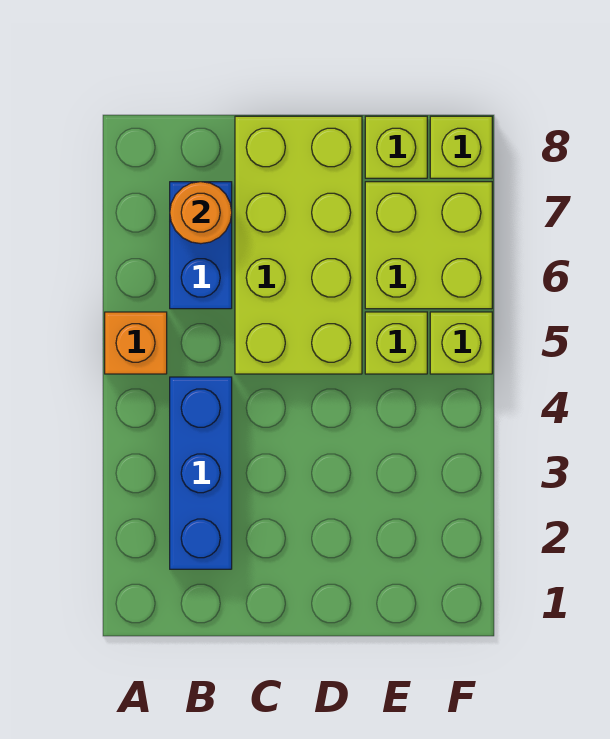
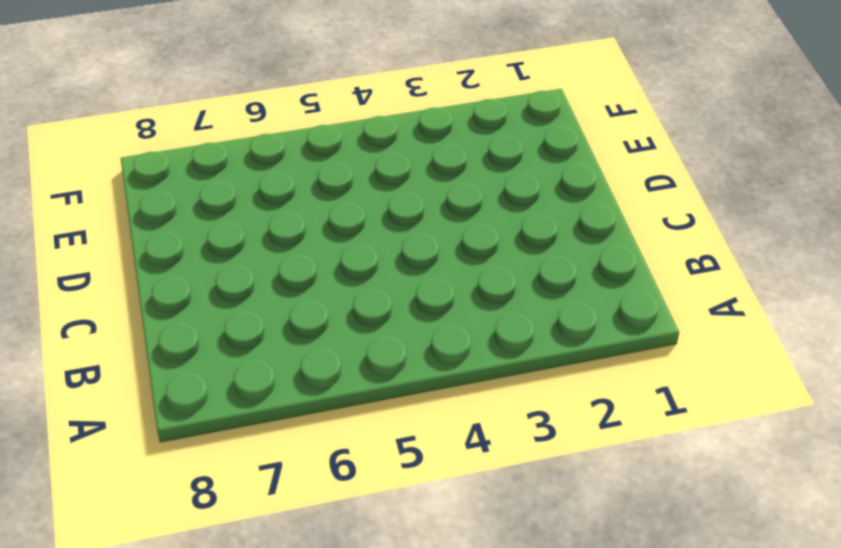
none -> orange 1x1 brick [105,312,167,374]
none -> blue 1x3 brick [170,377,232,569]

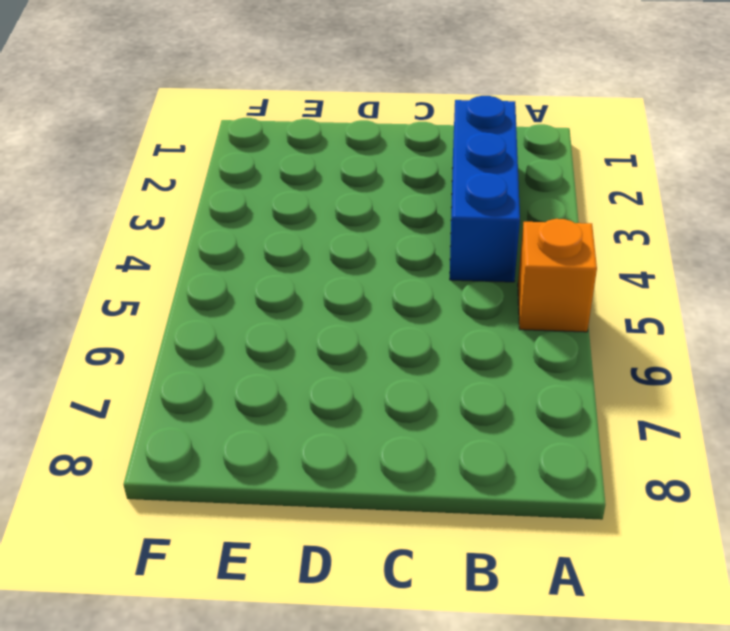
none -> blue 1x2 brick [170,182,232,309]
none -> lime 2x4 brick [235,116,362,374]

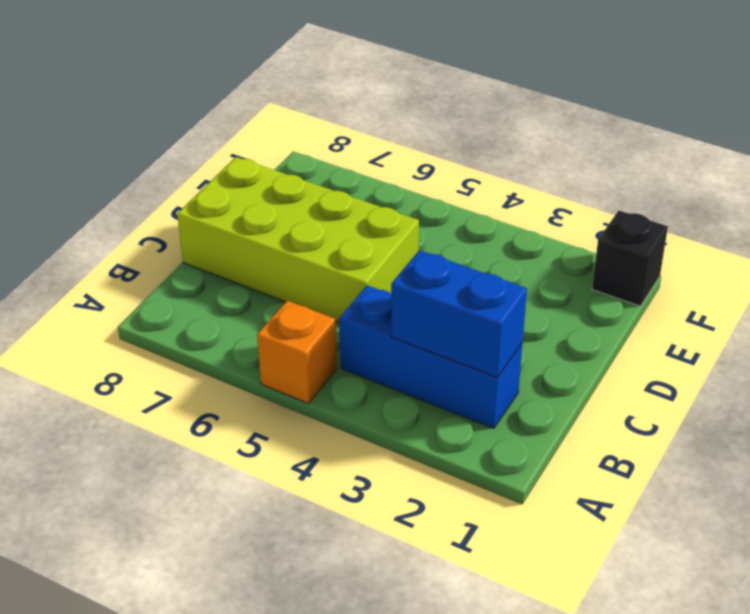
blue 1x2 brick [391,250,527,377] -> blue 1x2 brick moved to [170,182,232,309]
black 1x1 brick [592,211,668,306] -> none
none -> lime 1x1 brick [365,312,427,374]
none -> lime 2x2 brick [365,182,492,309]

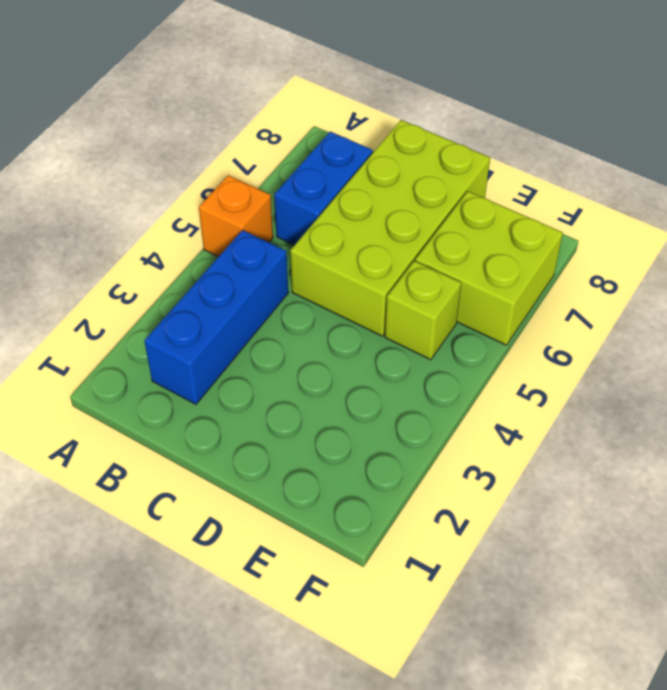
none -> lime 1x1 brick [365,116,427,178]
none -> lime 1x1 brick [430,312,492,374]

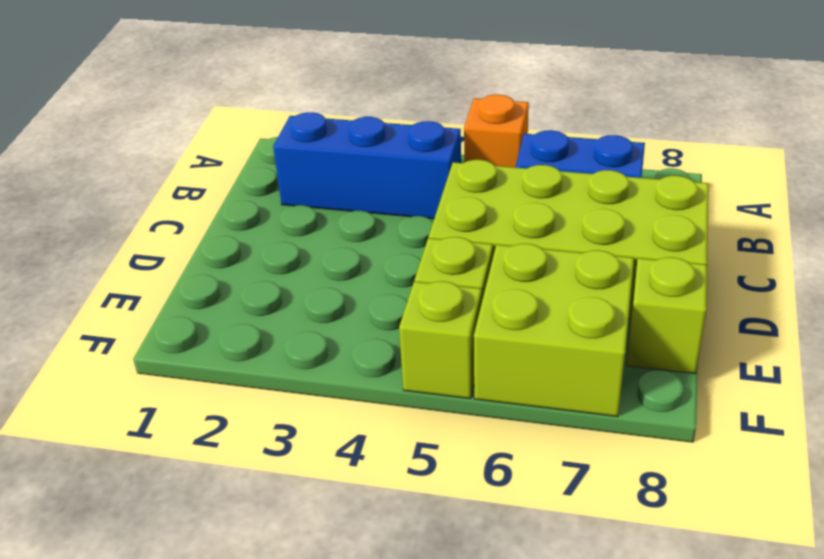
none -> lime 1x1 brick [430,116,492,178]
none -> orange 1x1 round brick [170,182,232,244]

